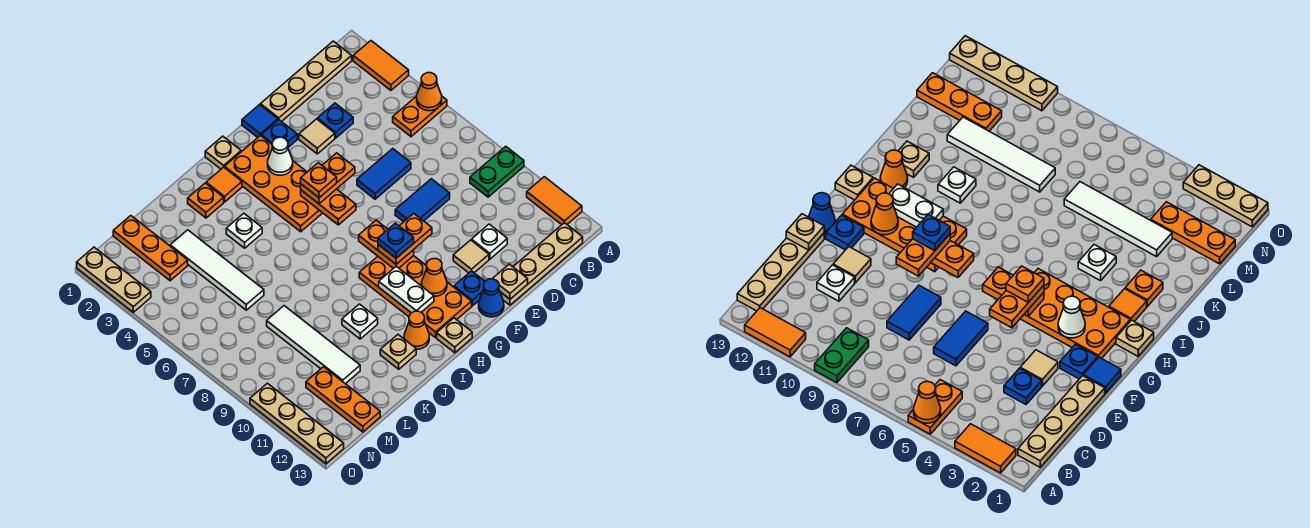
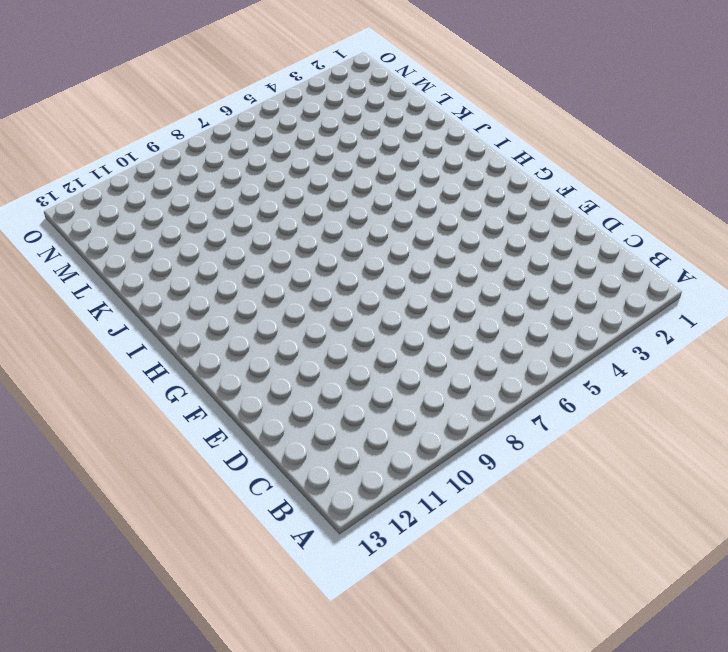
none -> orange 1x2 tile [353,41,409,90]
none -> orange 1x2 plate [393,96,447,137]
none -> green 1x2 plate [470,146,524,197]
none -> orange 1x2 tile [527,177,582,225]

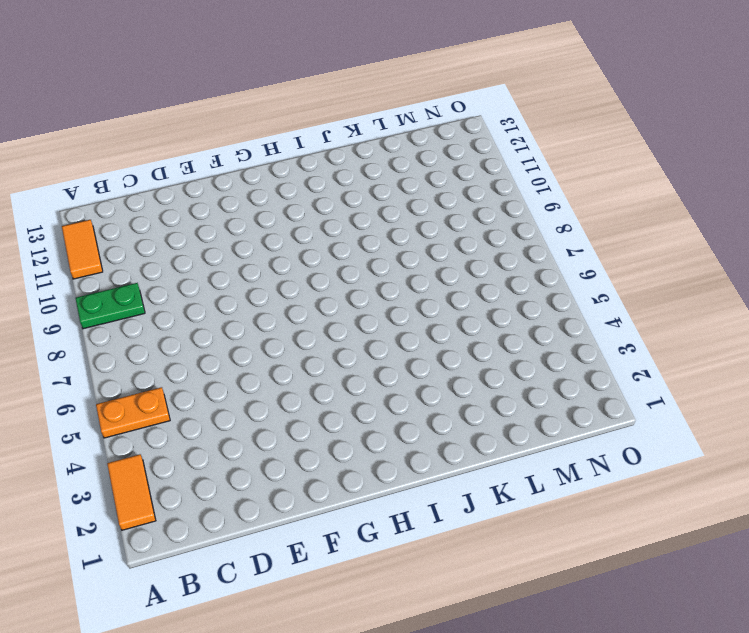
none -> tan 1x4 plate [261,41,352,122]
none -> tan 1x4 plate [500,223,583,305]
none -> blue 1x1 plate [317,103,353,138]
none -> blue 1x2 tile [357,149,411,199]

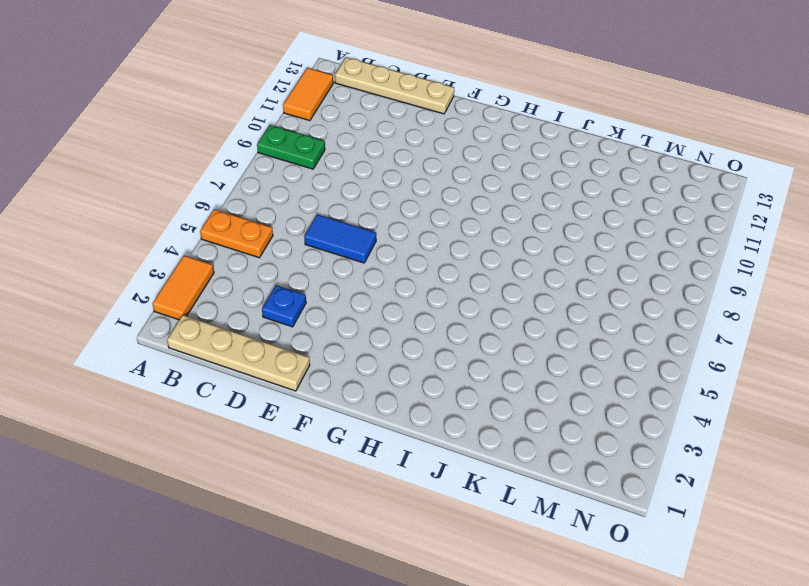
none -> blue 1x2 tile [395,179,450,222]
none -> white 1x1 plate [472,224,507,259]
none -> tan 1x1 tile [299,119,335,154]
none -> tan 1x1 tile [453,240,489,273]

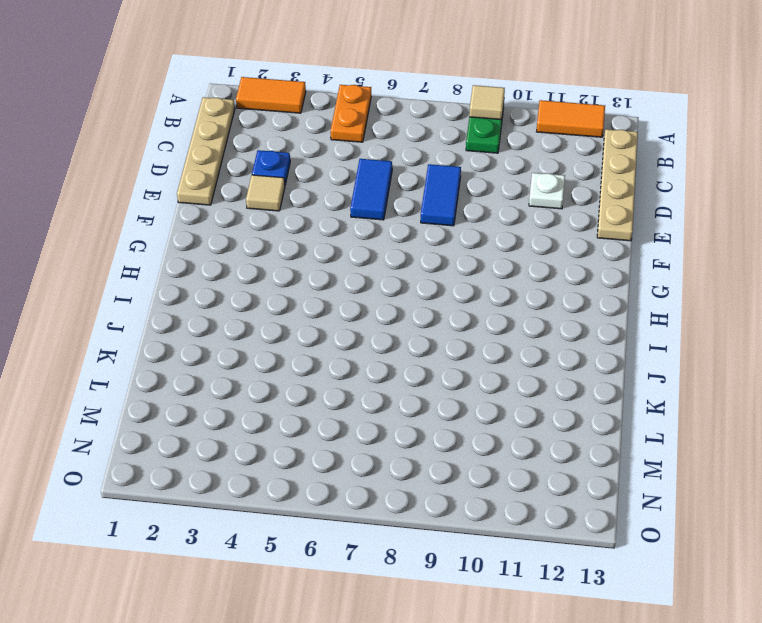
tan 1x1 tile [469,85,505,120] -> tan 1x1 tile moved to [453,240,489,273]
none -> blue 1x1 tile [242,105,278,137]
none -> blue 1x1 plate [261,120,297,147]
none -> blue 1x1 plate [454,271,485,306]
none -> blue 1x1 cone [479,279,504,317]

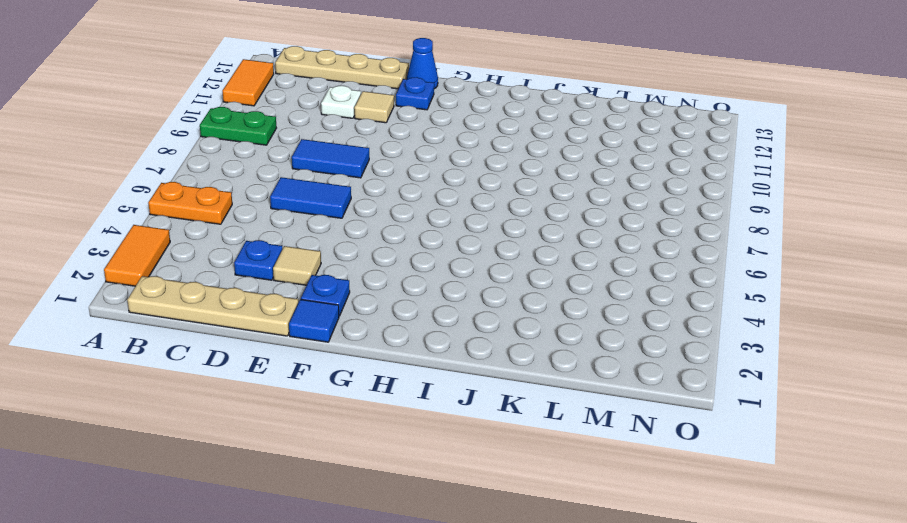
none -> orange 2x4 plate [225,135,322,232]
none -> orange 2x4 plate [359,256,472,338]
none -> tan 1x1 plate [205,136,241,169]
none -> tan 1x1 plate [437,318,472,353]

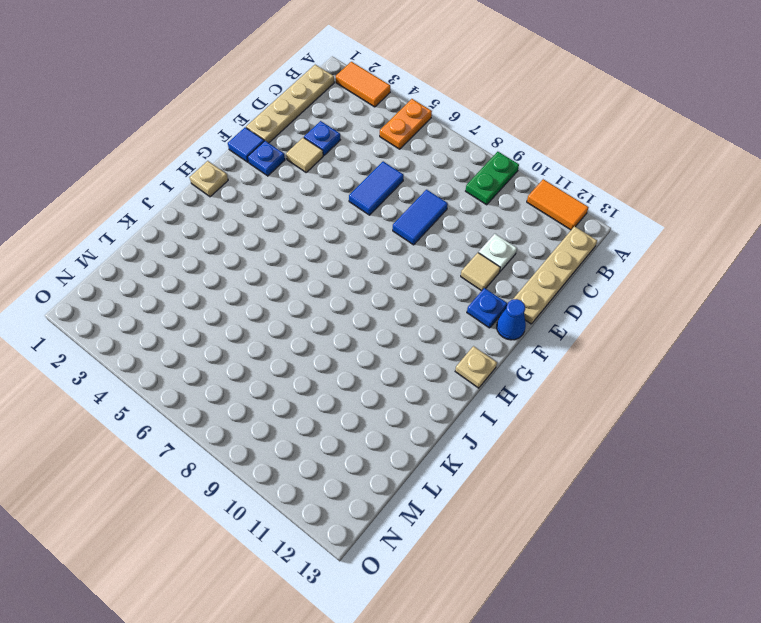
none -> orange 2x4 plate [225,135,322,232]
none -> orange 2x4 plate [359,256,472,338]
none -> orange 1x1 tile [206,167,242,202]
none -> orange 1x1 cone [404,311,429,349]

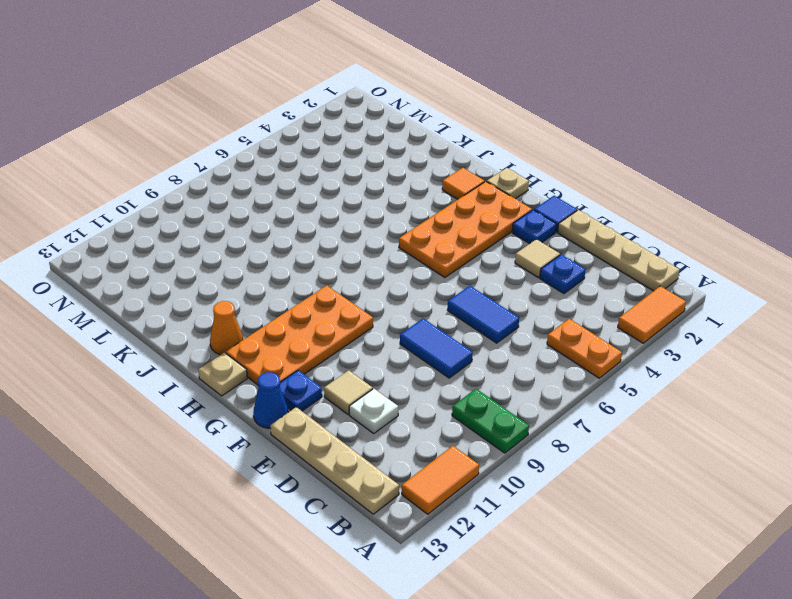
none -> orange 1x1 plate [188,183,224,218]
none -> white 1x1 plate [226,213,262,248]
none -> white 1x1 plate [342,304,378,339]
none -> tan 1x1 plate [380,335,416,369]

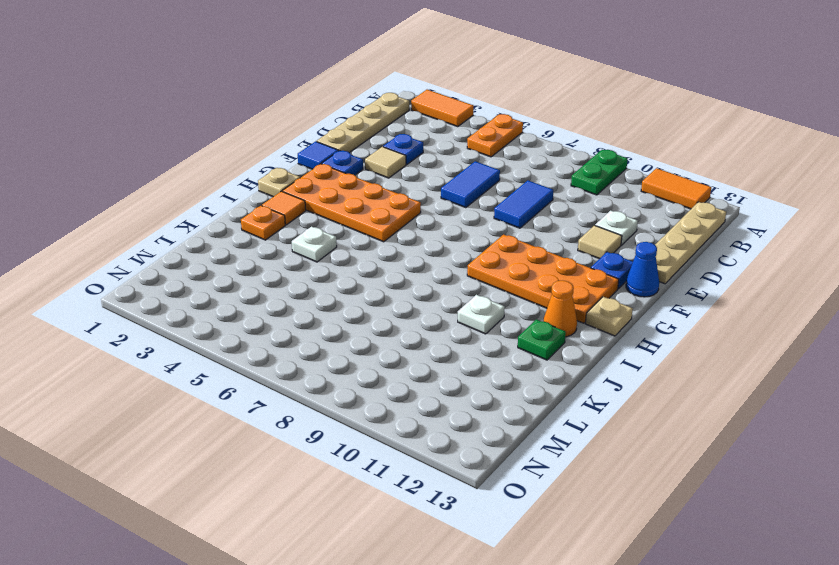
green 1x1 plate [518,319,566,360] -> tan 1x1 plate [380,335,416,369]
none -> white 1x4 tile [170,230,264,310]
none -> white 1x4 tile [267,306,360,384]
none -> orange 1x3 plate [113,216,188,281]
none -> orange 1x3 plate [306,367,380,432]

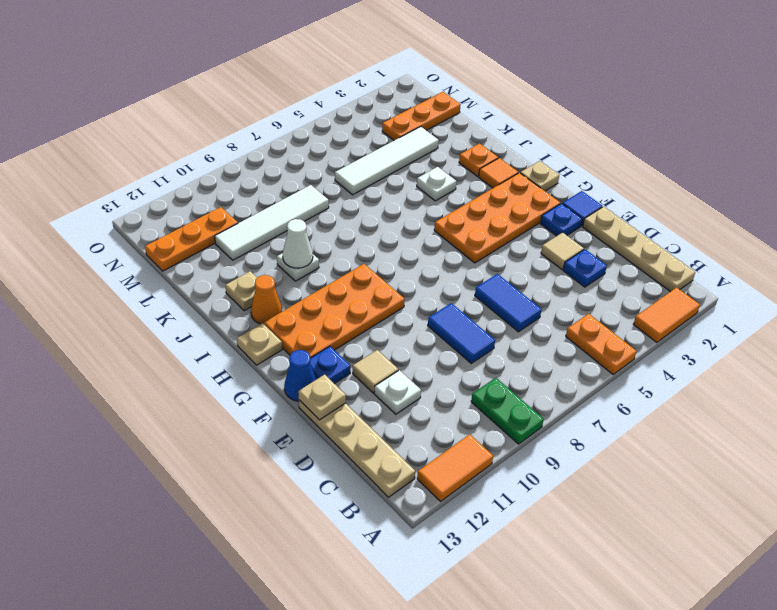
white 1x1 cone [283,219,313,268] -> white 1x1 cone moved to [268,137,293,175]
none -> tan 1x3 plate [77,247,151,312]
none -> tan 1x4 plate [250,383,344,464]
none -> orange 1x1 cone [417,73,442,111]
none -> orange 1x2 plate [301,189,356,225]

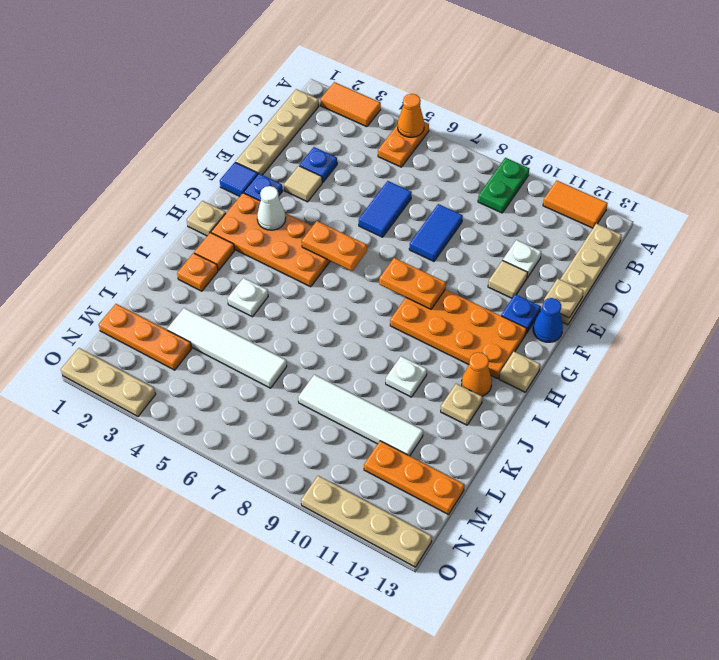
none -> orange 1x1 cone [422,259,447,296]
none -> white 1x2 plate [379,266,434,313]
none -> orange 1x2 plate [301,153,355,204]
none -> orange 1x2 plate [378,214,432,264]

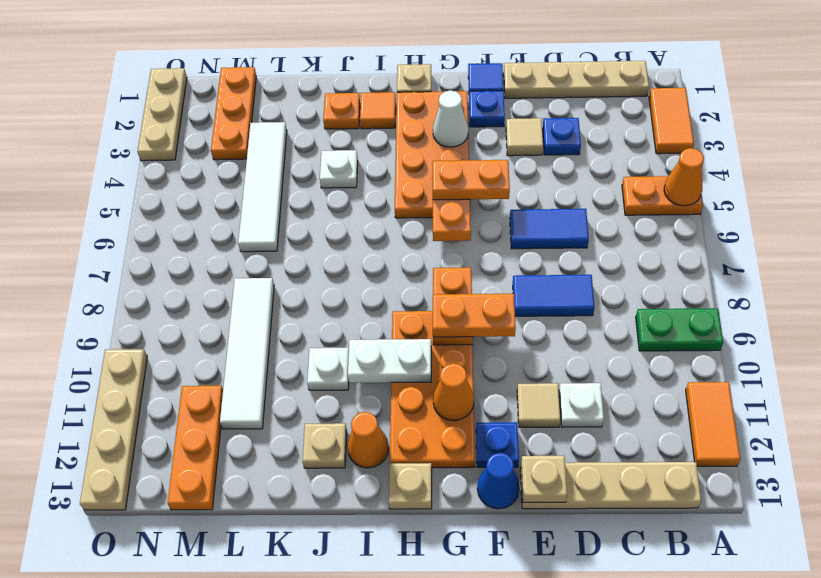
white 1x2 plate [348,339,431,383] -> white 1x2 plate turned to [379,266,434,313]
none -> orange 1x1 plate [301,163,337,198]
none -> blue 1x1 plate [378,223,414,258]

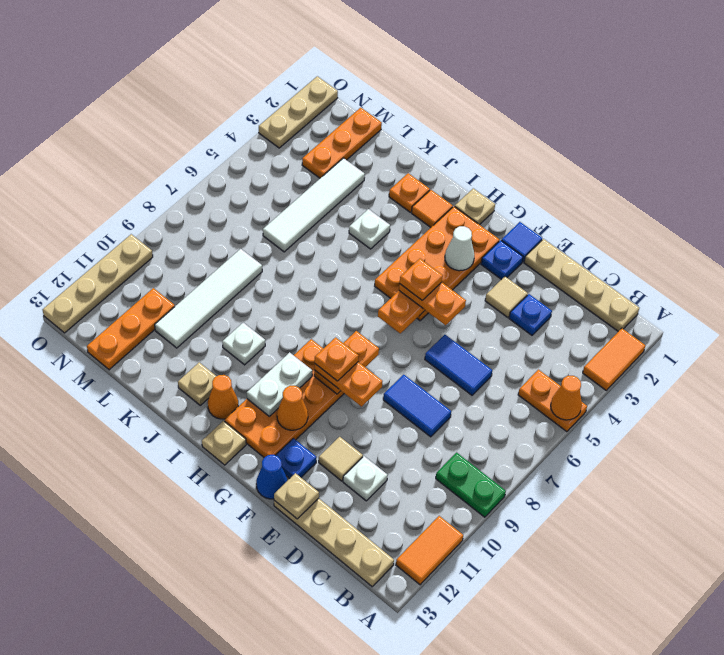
orange 1x1 plate [315,338,359,381] -> blue 1x1 plate [378,223,414,258]

